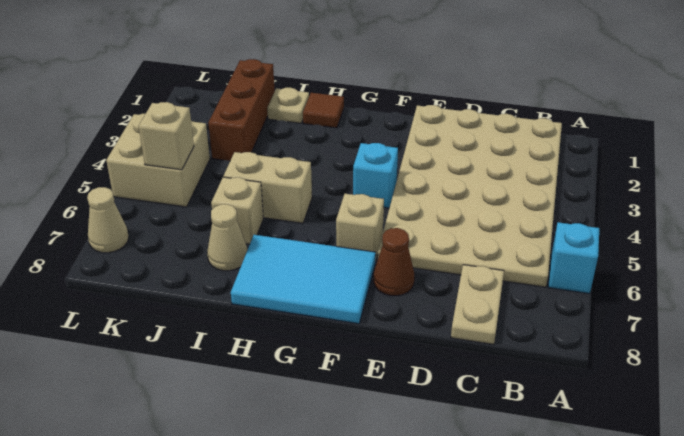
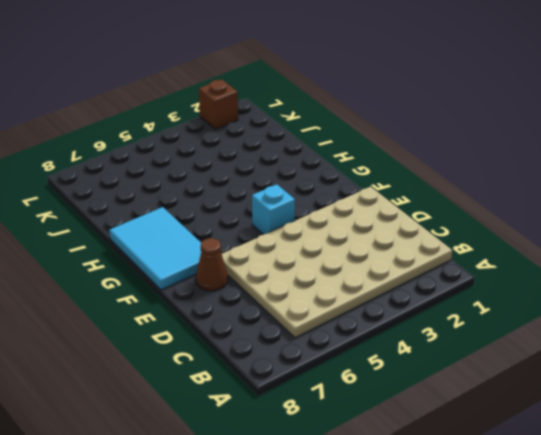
brown 1x1 brick [199,79,238,129] -> none
none -> cyan 1x1 brick [548,222,599,294]
none -> tan 1x2 plate [451,265,504,344]
none -> tan 1x1 brick [336,194,384,262]

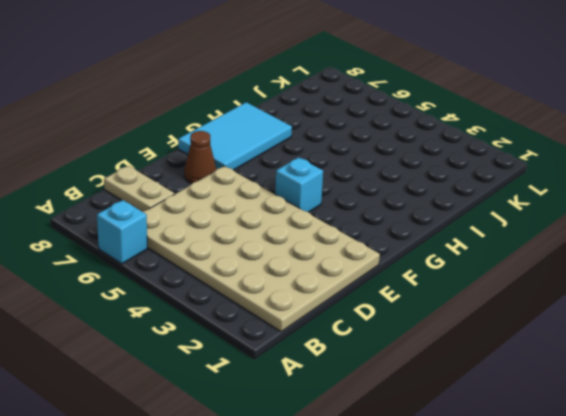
none -> tan 1x1 brick [336,194,384,262]
none -> brown 1x1 tile [303,93,344,128]
none -> tan 1x2 brick [224,152,312,223]

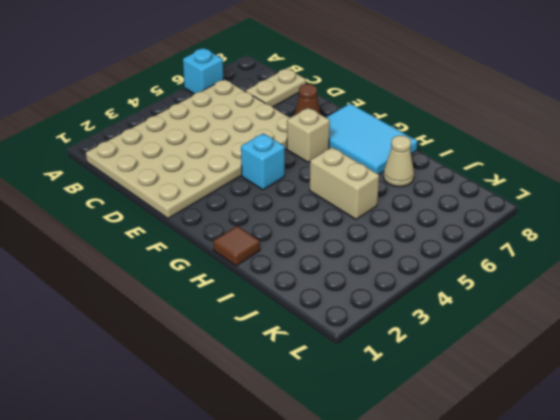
none -> tan 1x1 plate [267,88,309,123]
none -> tan 1x1 brick [211,177,263,244]
none -> brown 1x3 brick [208,59,275,161]

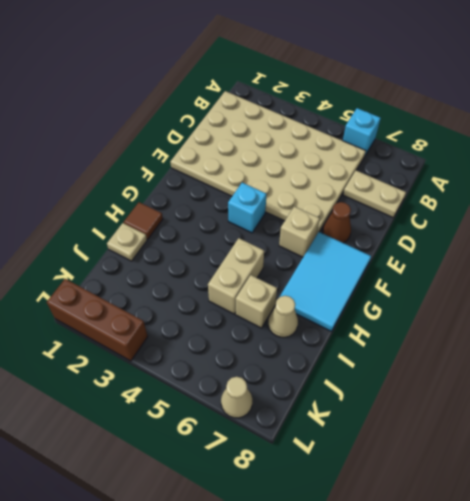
brown 1x3 brick [47,279,148,361] -> brown 1x3 brick moved to [208,59,275,161]
none -> tan 2x2 brick [106,114,210,207]
none -> tan 1x1 brick [139,102,194,170]

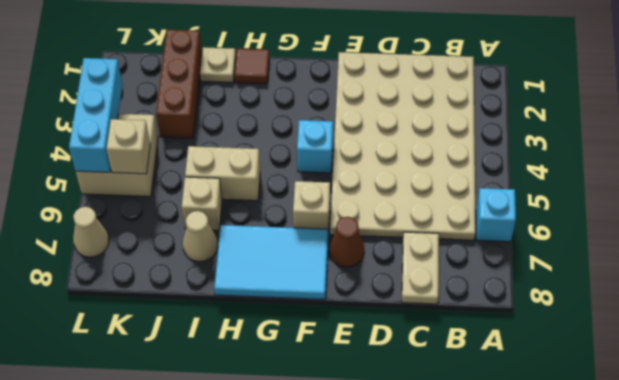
cyan 1x3 brick [69,58,123,172] -> none

